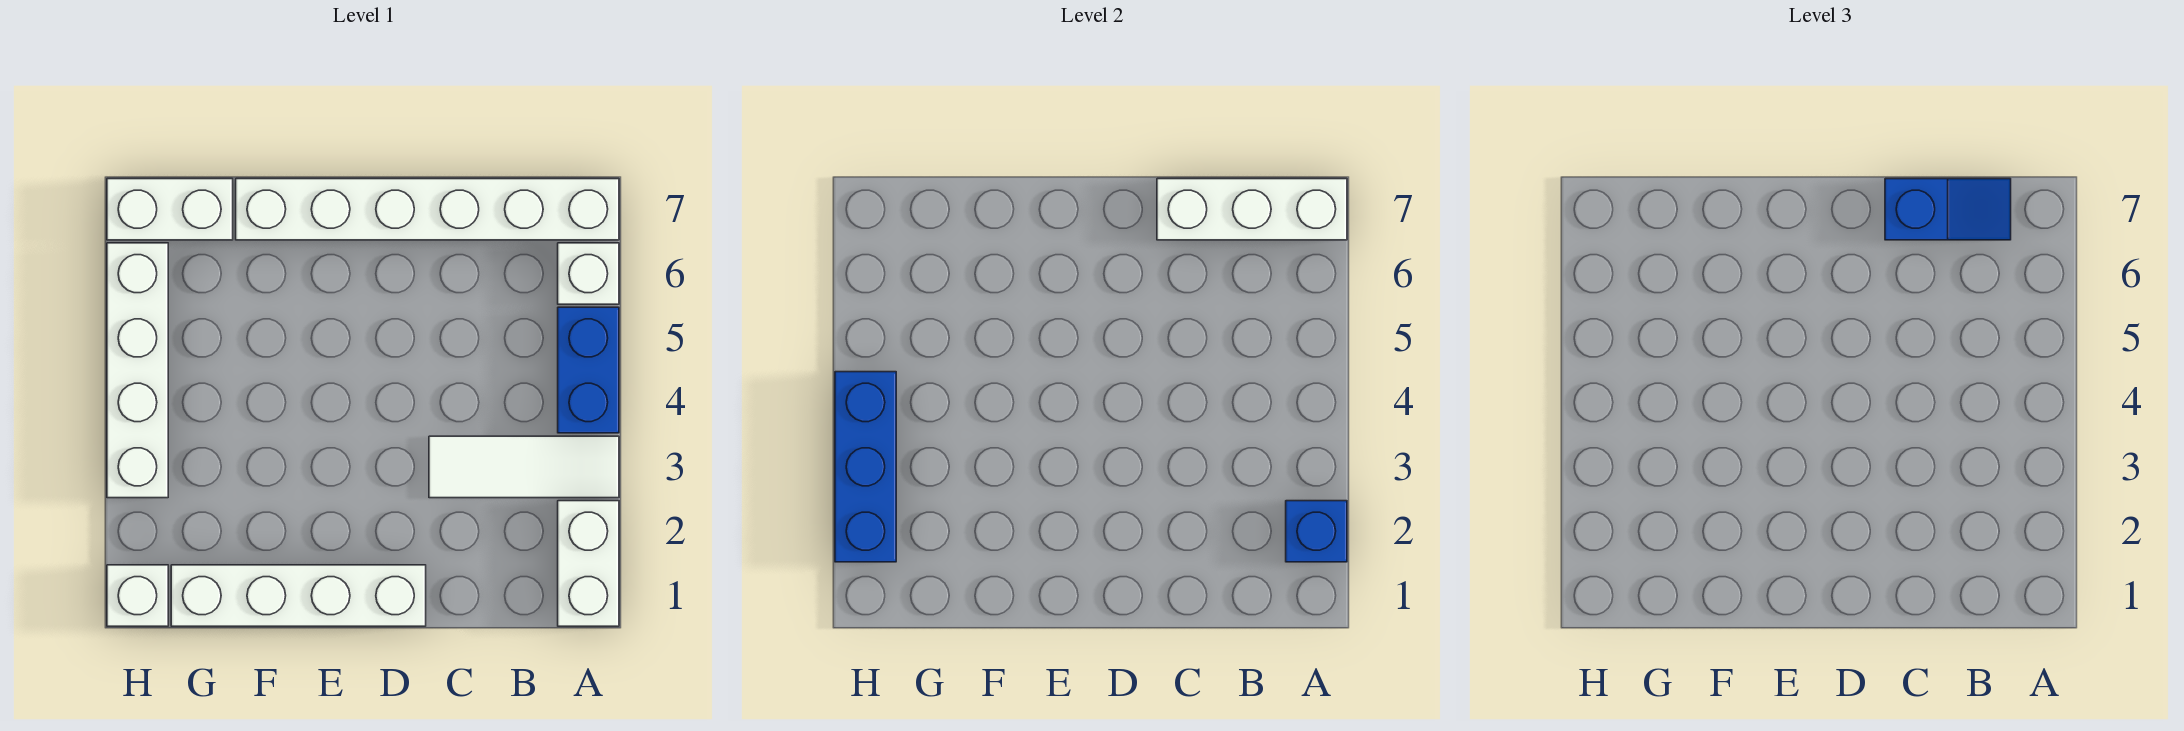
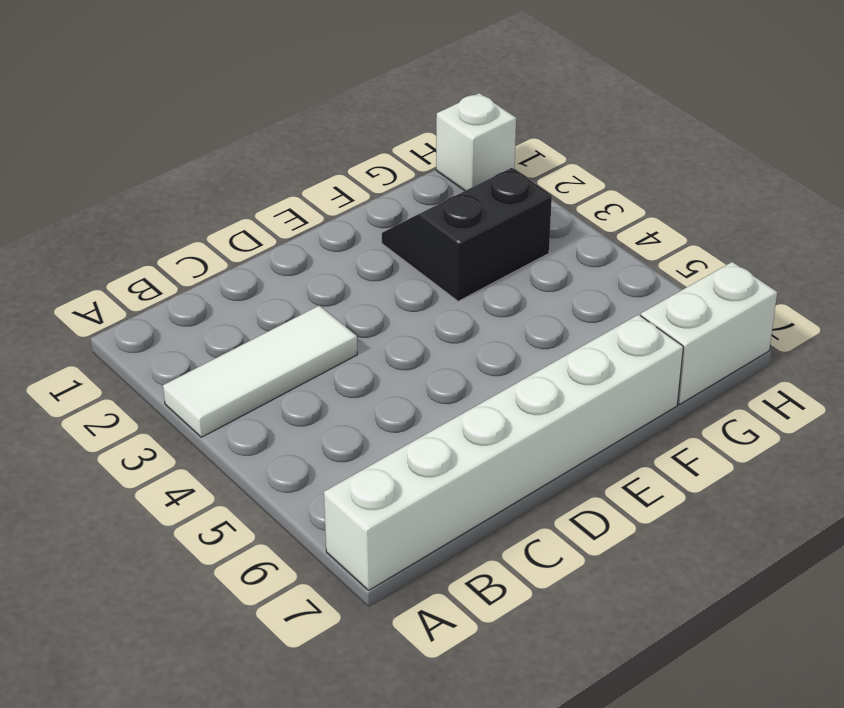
black 2x2 slope [382,168,552,301] -> none
none -> white 1x2 brick [558,501,619,626]
none -> blue 1x2 brick [558,307,619,433]
none -> white 1x1 brick [558,243,619,304]

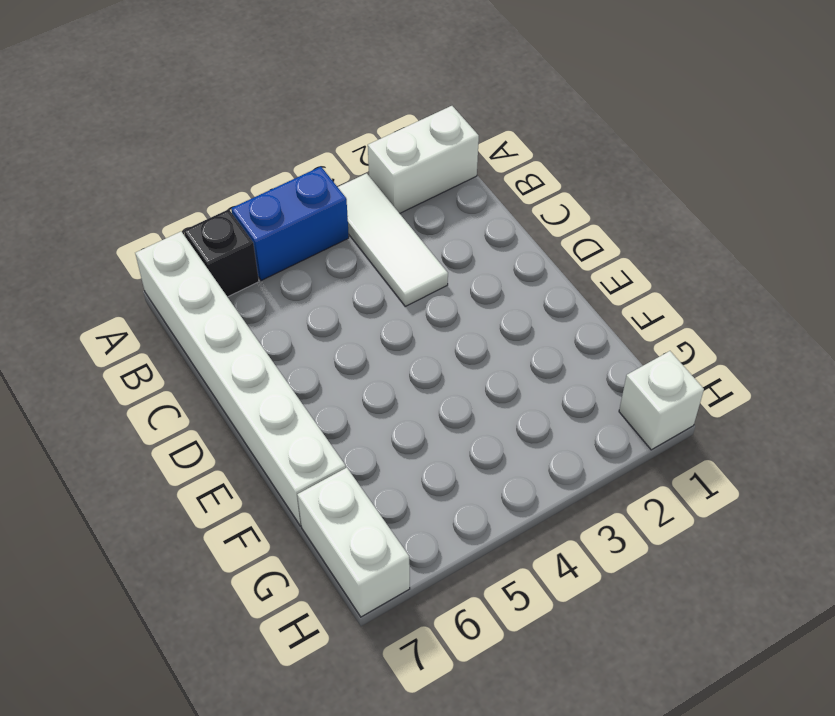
black 1x1 brick [184,209,259,297] -> white 1x1 brick [558,243,619,304]
none -> white 1x4 brick [171,565,426,626]
none -> white 1x4 brick [107,243,168,498]
none -> blue 1x1 brick [1286,501,1347,562]

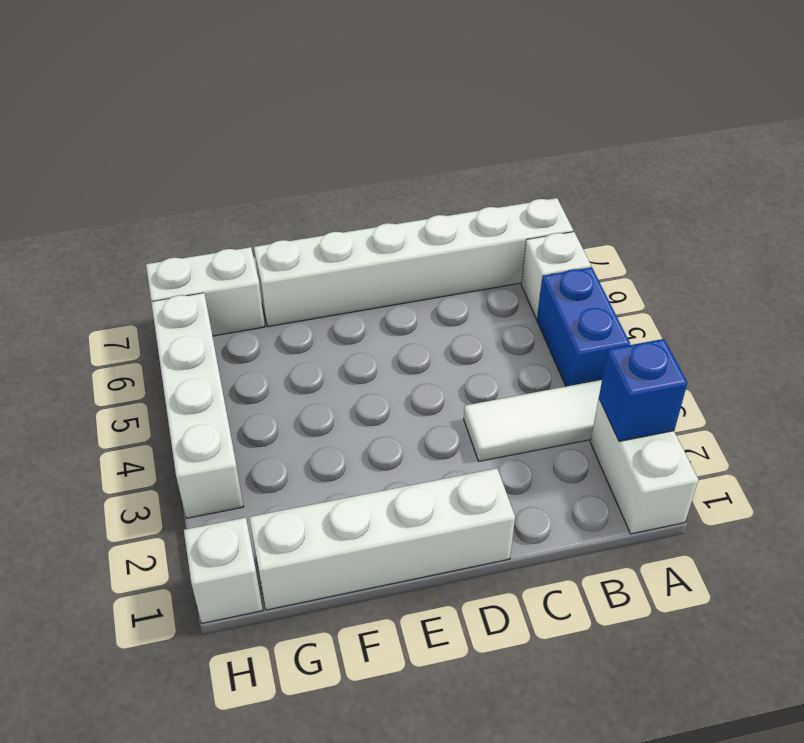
none -> white 1x3 brick [1157,179,1347,240]
none -> blue 1x3 brick [835,372,896,562]
none -> blue 1x2 slope [1885,179,2011,240]

